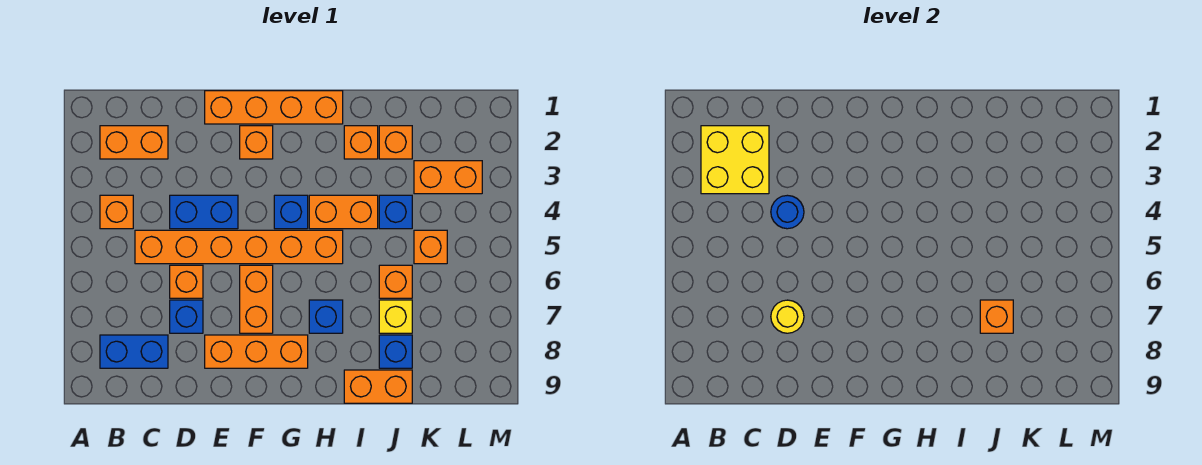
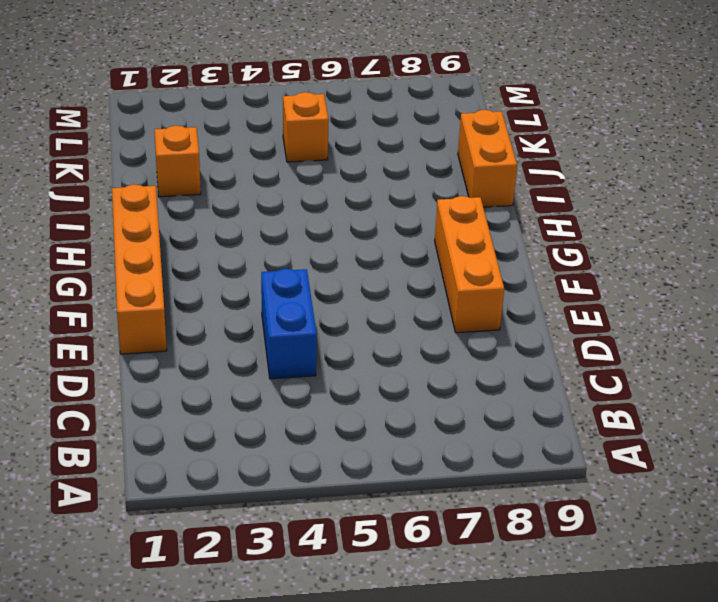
none -> orange 1x2 brick [100,126,168,159]
none -> orange 1x1 brick [100,195,133,229]
none -> blue 1x2 brick [100,335,168,368]

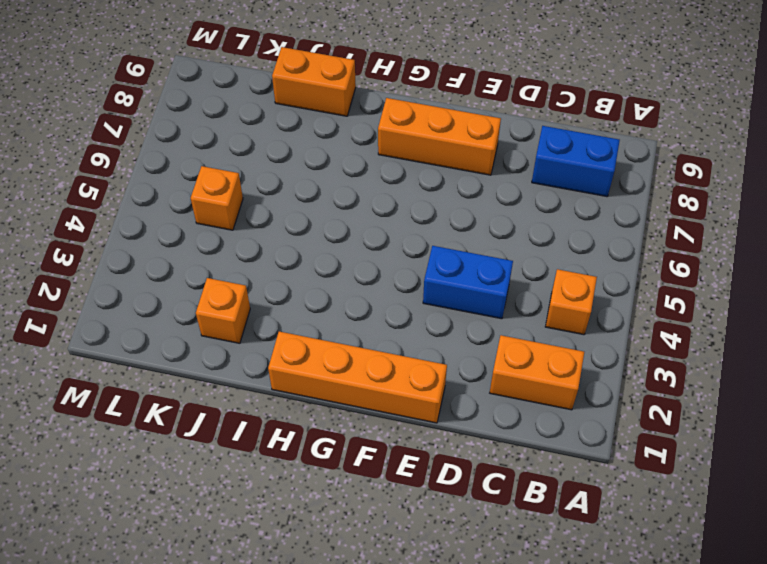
none -> orange 1x6 brick [135,230,343,264]
none -> orange 1x1 brick [170,265,203,298]
none -> blue 1x1 brick [170,300,203,333]

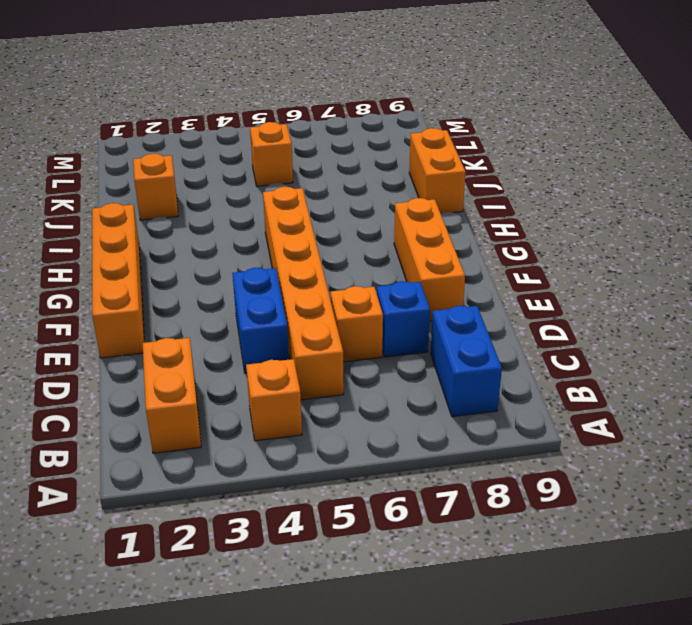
none -> orange 1x1 brick [240,126,273,159]
none -> orange 1x2 brick [240,265,273,333]
none -> blue 1x1 brick [274,195,308,229]

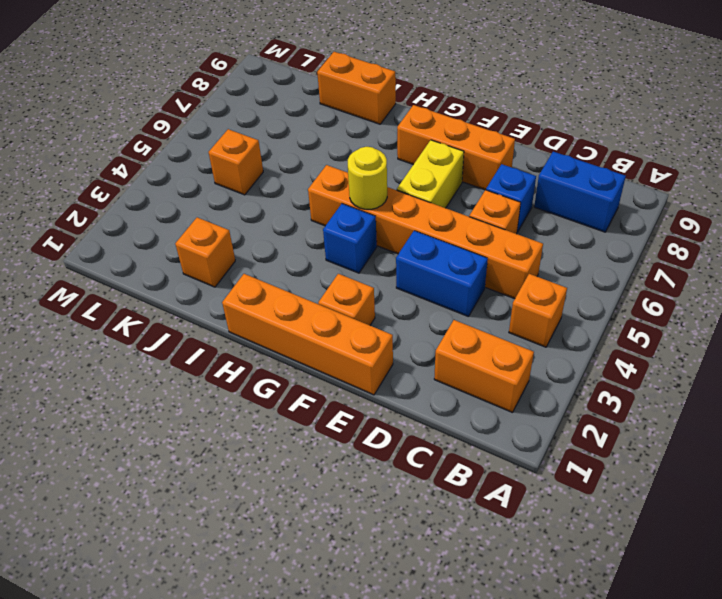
yellow 1x2 brick [397,140,464,208] -> orange 1x2 brick [240,265,273,333]
yellow 1x1 round brick [348,147,387,209] -> yellow 1x1 round brick moved to [771,300,804,333]
none -> orange 1x2 brick [309,195,378,229]
none -> blue 1x1 brick [309,300,343,333]
none -> orange 1x1 brick [344,126,378,159]

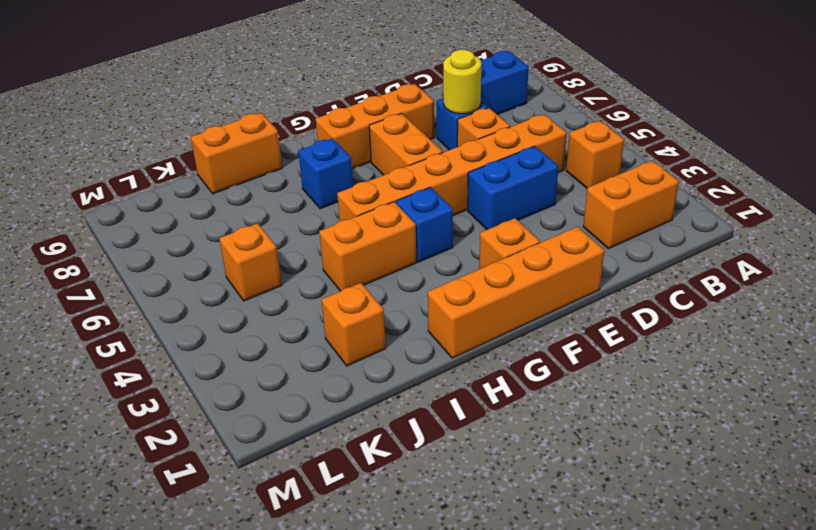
none -> orange 1x1 brick [344,126,378,159]
none -> blue 1x1 brick [379,195,412,229]
none -> orange 1x1 brick [379,265,412,298]

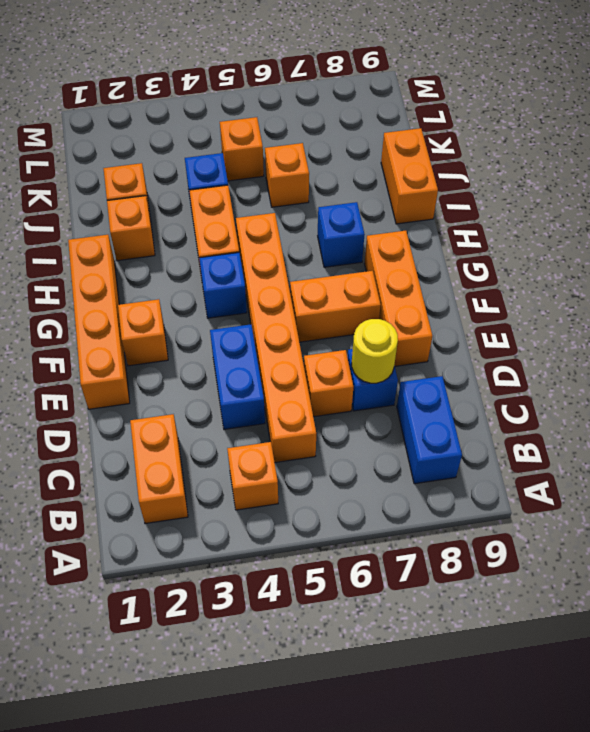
none -> yellow 1x1 brick [379,300,412,333]
none -> blue 1x1 brick [379,335,412,368]
none -> orange 1x2 brick [414,161,482,194]

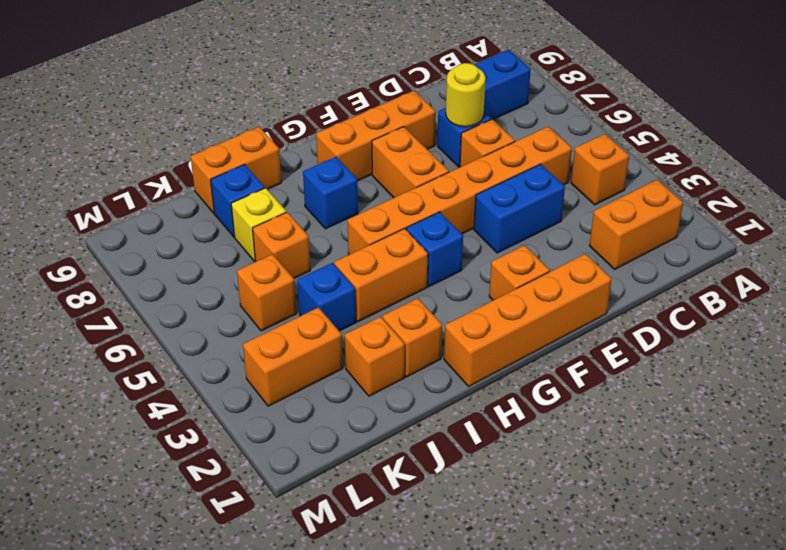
none -> yellow 2x2 brick [701,126,769,194]
none -> blue 1x1 round brick [771,195,804,229]
none -> orange 1x1 brick [980,300,1013,333]

